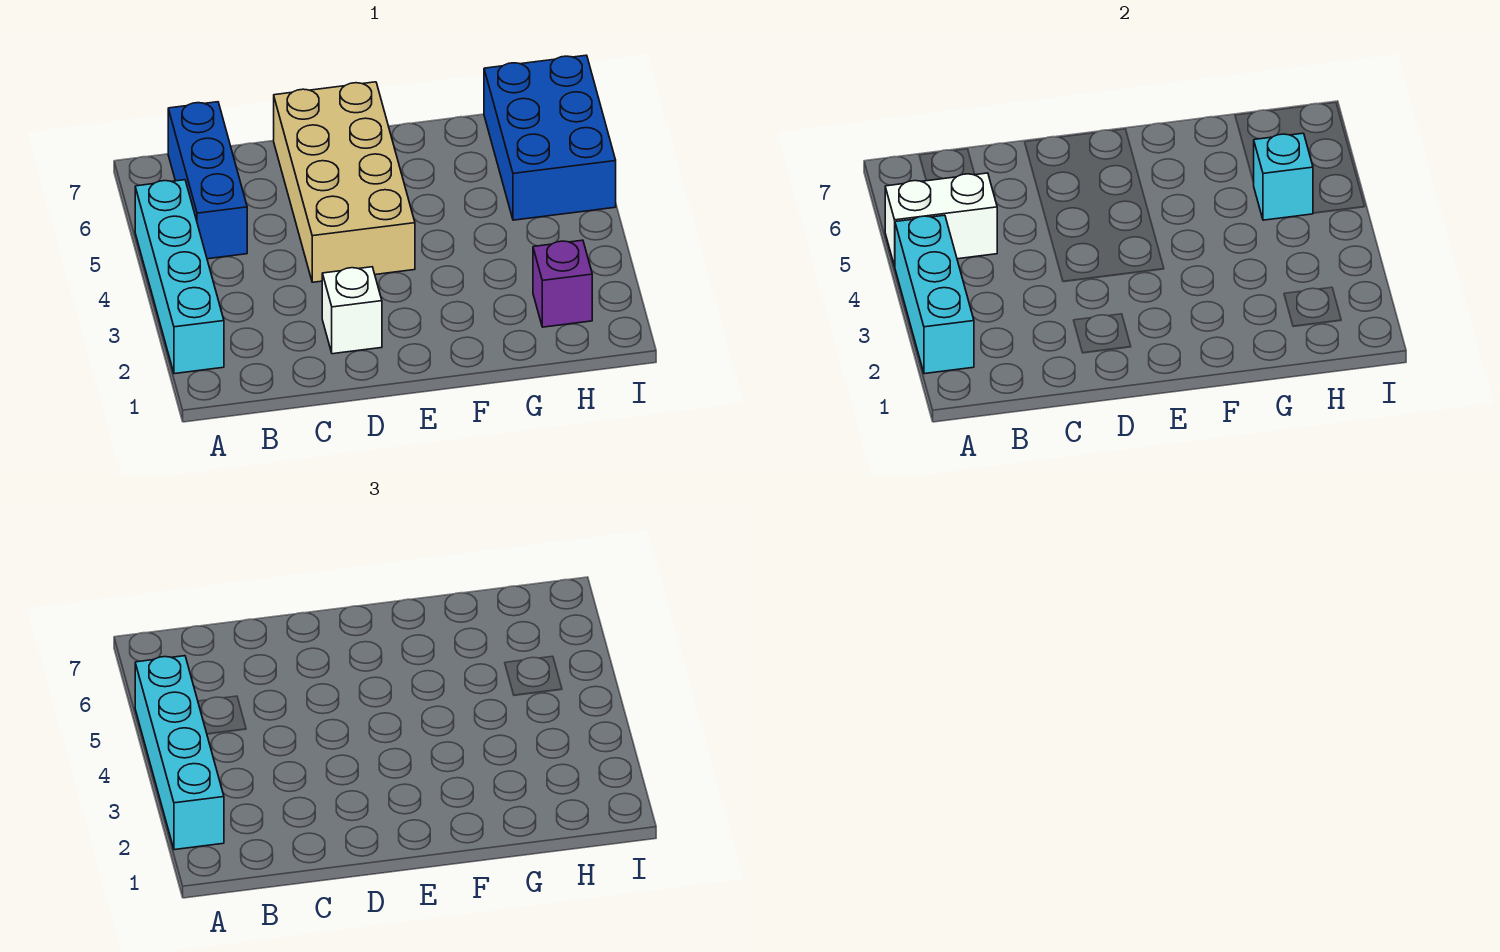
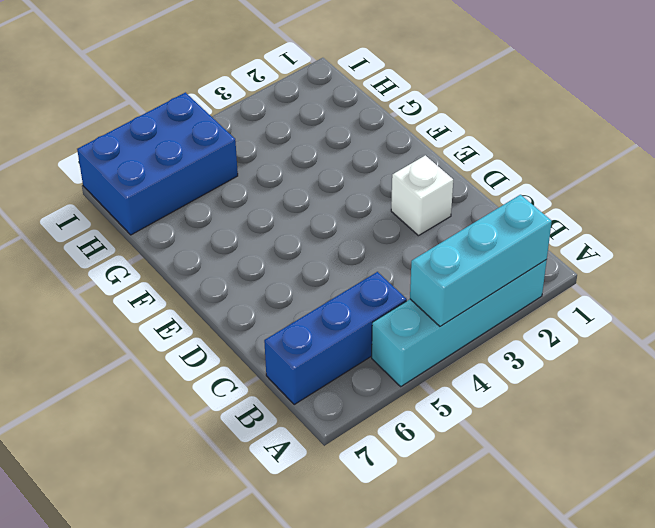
none -> tan 2x4 brick [274,82,415,282]
none -> purple 1x1 brick [533,240,592,327]

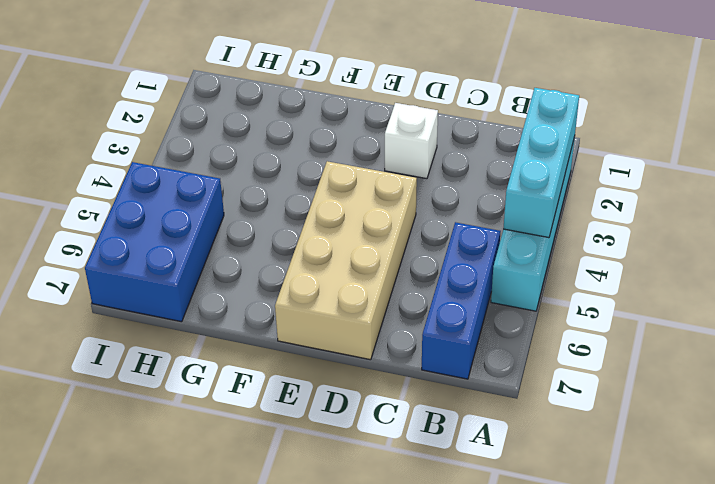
none -> purple 1x1 brick [533,240,592,327]
none -> white 1x2 brick [885,173,997,266]

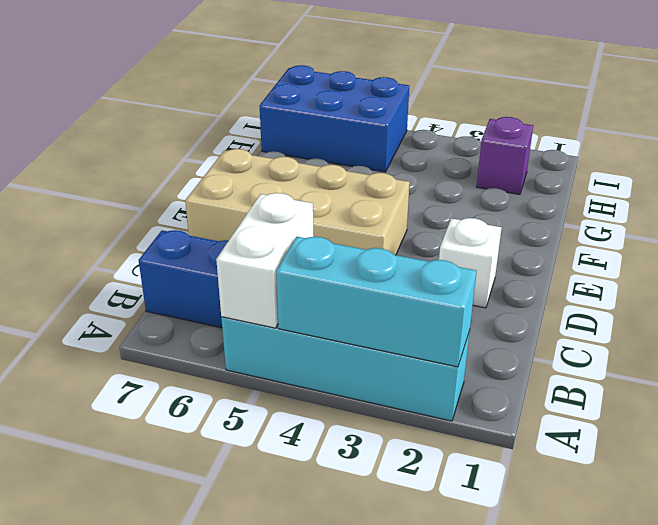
none -> cyan 1x1 brick [1254,133,1313,220]
none -> cyan 1x4 brick [135,656,224,850]

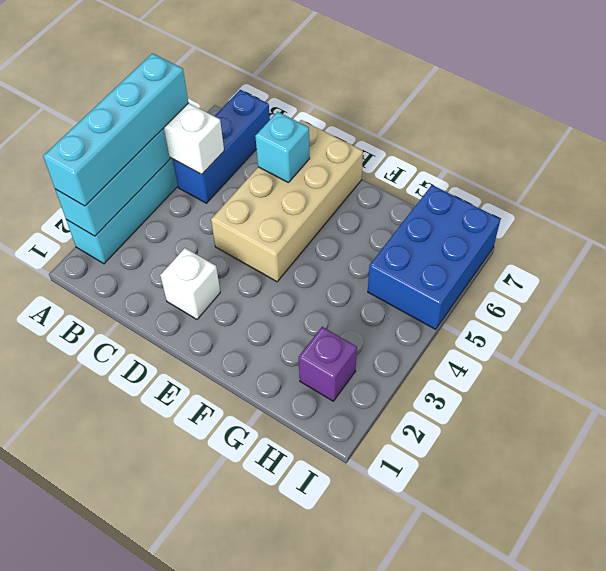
cyan 1x1 brick [255,112,310,182] -> cyan 1x1 brick moved to [1254,133,1313,220]

